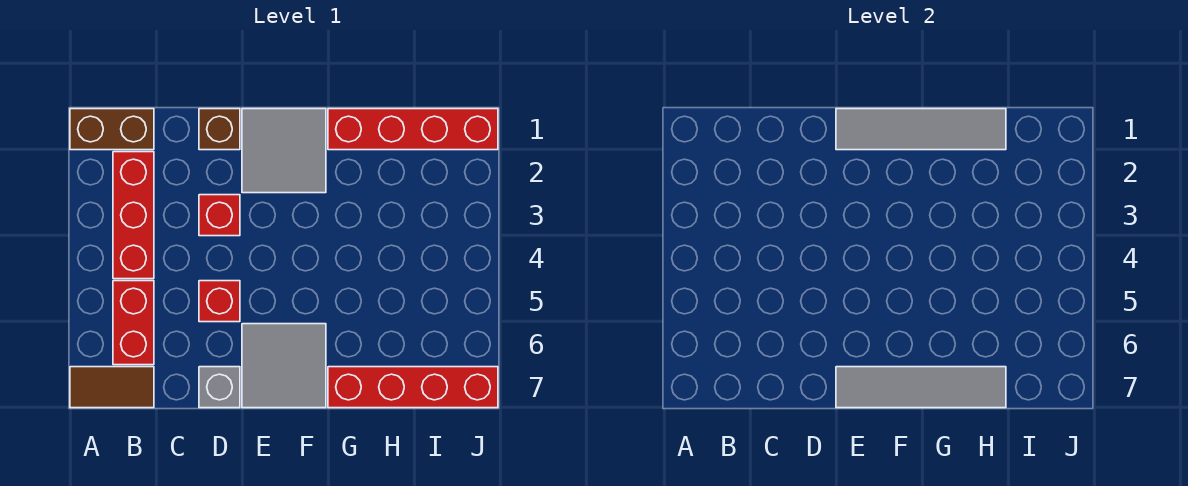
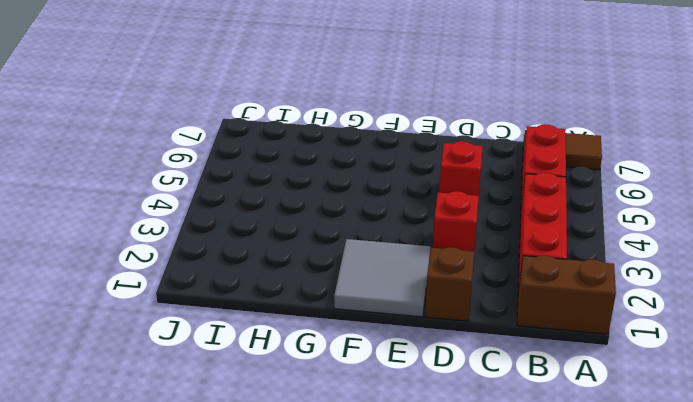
none -> grey 1x1 brick [199,367,240,408]
none -> grey 2x2 tile [242,324,326,408]
none -> red 1x4 brick [328,109,498,150]

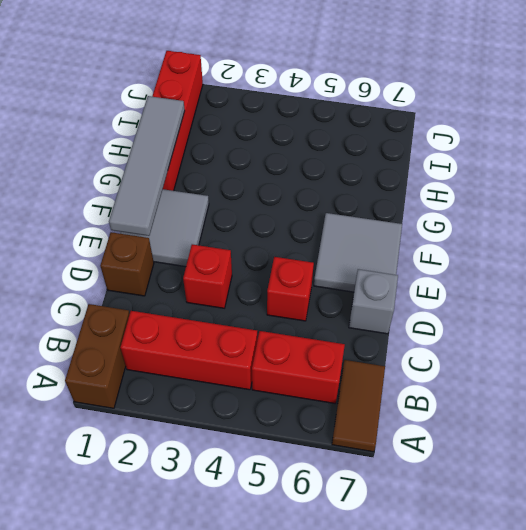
none -> red 1x4 brick [328,367,498,408]
none -> grey 1x4 tile [836,367,1006,408]

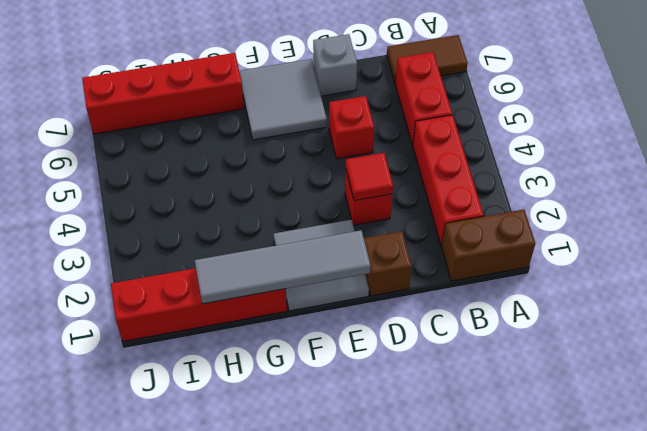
red 1x1 tile [346,153,393,201] -> none
none -> grey 1x4 tile [836,367,1006,408]

